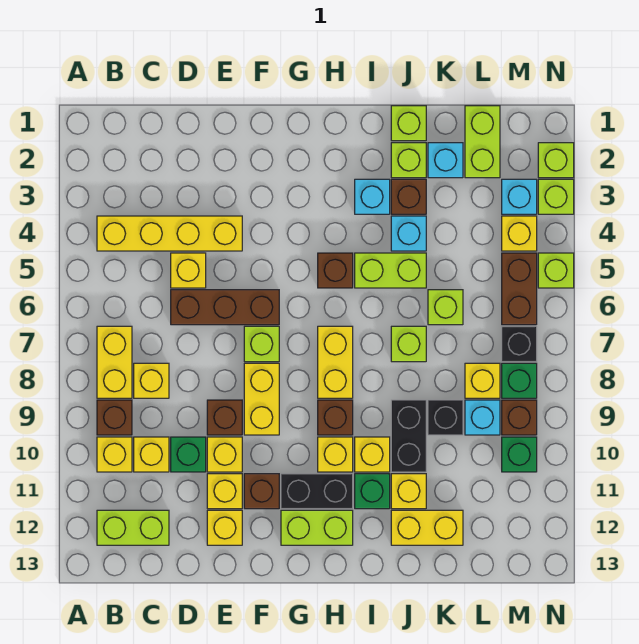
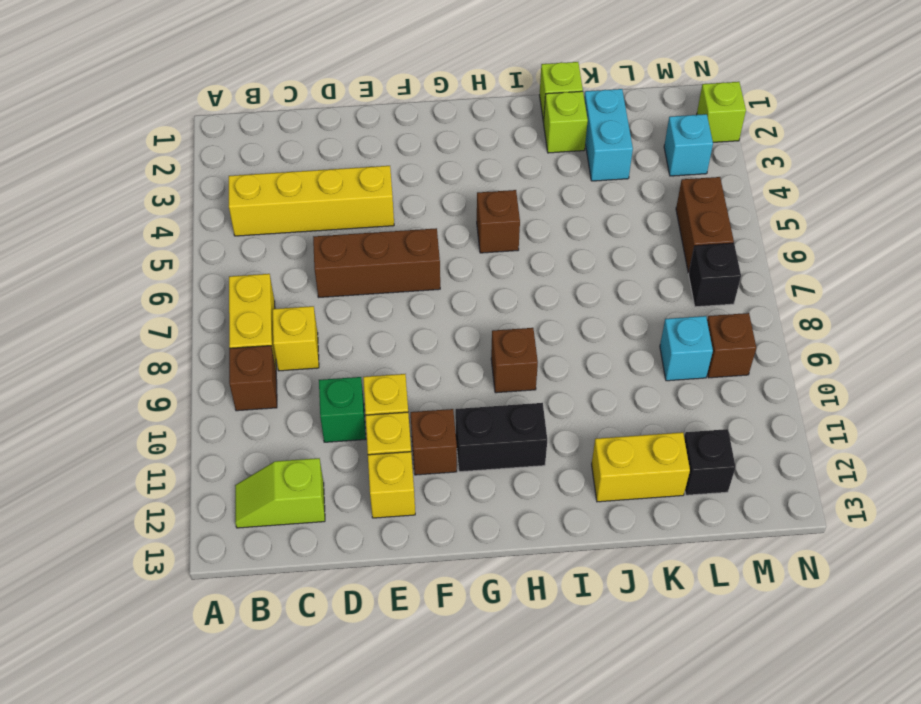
lime 1x2 slope [235,458,325,528] -> lime 1x2 brick [97,510,169,545]
cyan 1x2 brick [584,89,633,181] -> cyan 1x1 brick [428,143,463,178]
black 1x1 brick [684,429,736,495] -> black 1x1 brick moved to [428,400,463,435]
none -> yellow 1x1 brick [97,437,132,472]
none -> yellow 1x1 brick [134,437,169,472]
none -> yellow 1x1 brick [171,253,206,288]
none -> brown 1x1 brick [207,400,242,435]

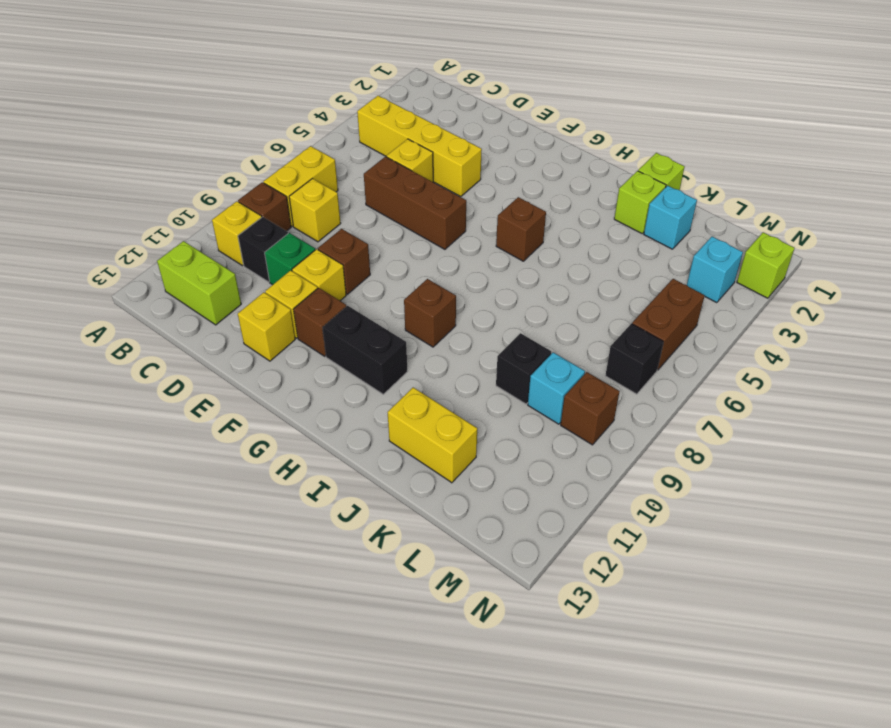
black 1x1 brick [238,217,288,282] -> yellow 1x1 brick [134,437,169,472]
none -> lime 1x1 brick [244,326,279,362]
none -> yellow 1x2 brick [244,363,279,435]
none -> lime 1x2 brick [281,510,353,545]
none -> yellow 1x2 brick [318,326,353,398]

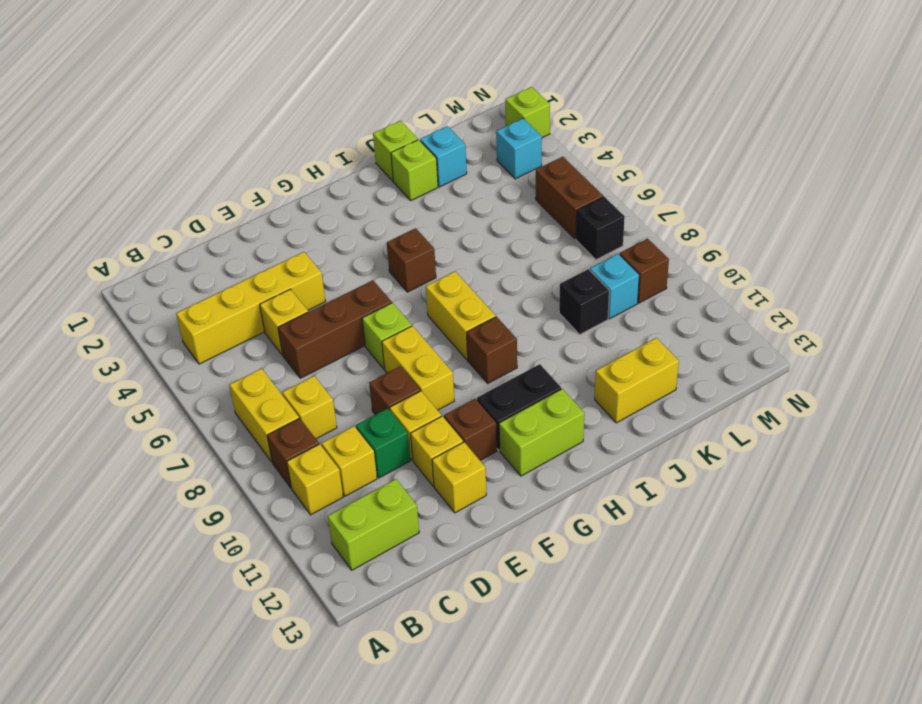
none -> yellow 1x1 brick [318,437,353,472]
none -> cyan 1x1 brick [355,179,390,214]
none -> lime 1x2 brick [355,253,426,288]
none -> yellow 1x1 brick [355,437,390,472]

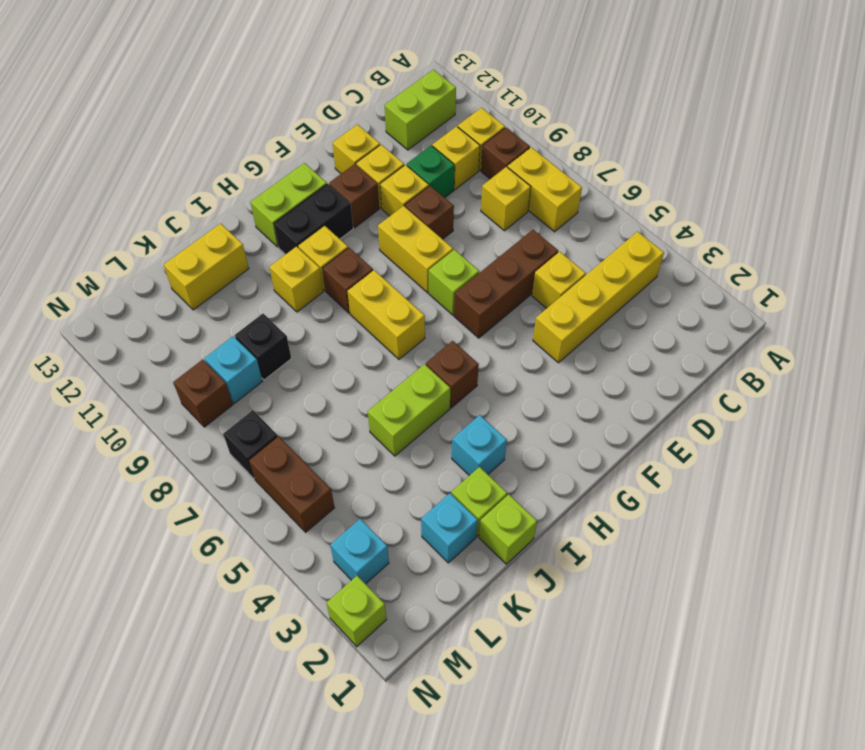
none -> green 1x1 brick [355,474,390,509]
none -> brown 1x1 brick [391,179,426,214]
none -> cyan 1x1 brick [391,216,426,251]
none -> lime 1x1 brick [391,326,426,362]

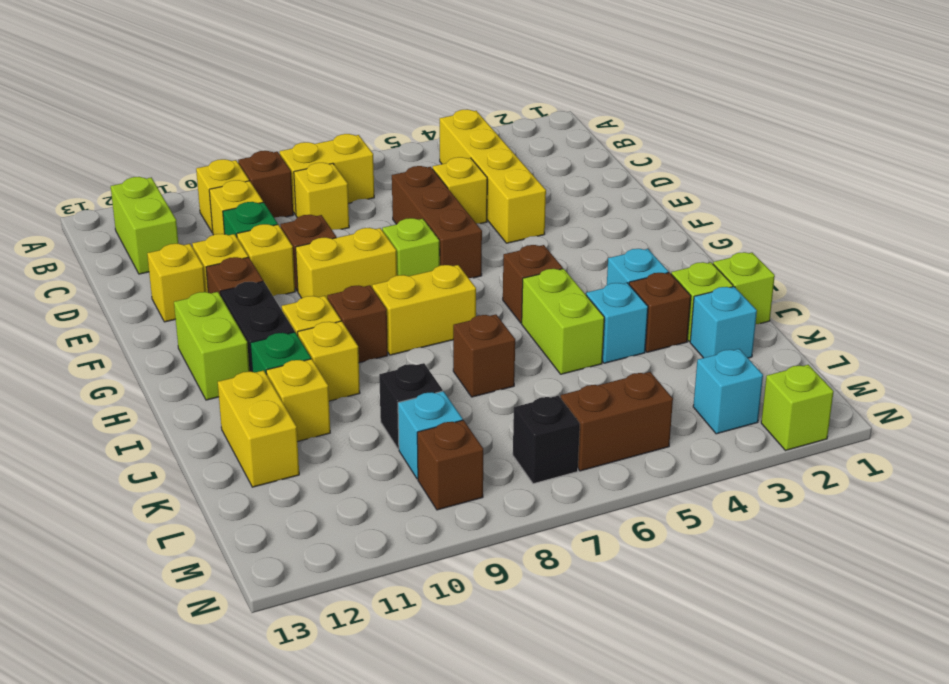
brown 1x1 brick [453,314,515,397] -> lime 1x1 brick [391,326,426,362]
none -> black 1x2 brick [391,400,426,472]
none -> lime 1x1 brick [428,290,463,325]
none -> lime 1x2 brick [465,106,500,178]
none -> yellow 1x1 brick [465,363,500,398]

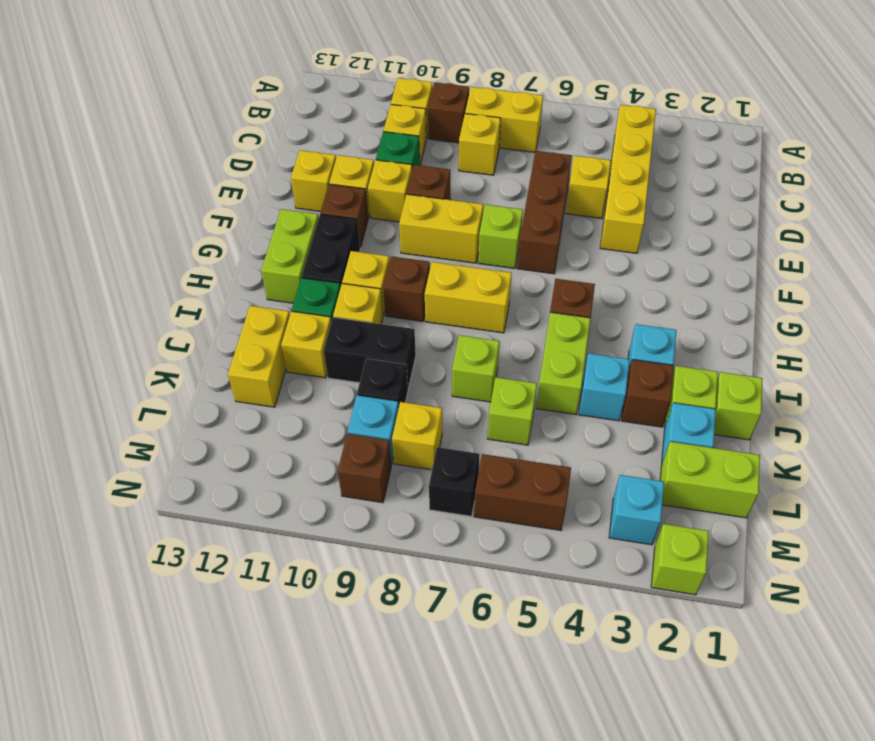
none -> lime 1x2 brick [97,510,169,545]
none -> yellow 1x1 brick [502,216,537,251]
none -> green 1x1 brick [502,363,537,398]
none -> green 1x1 brick [502,437,537,472]

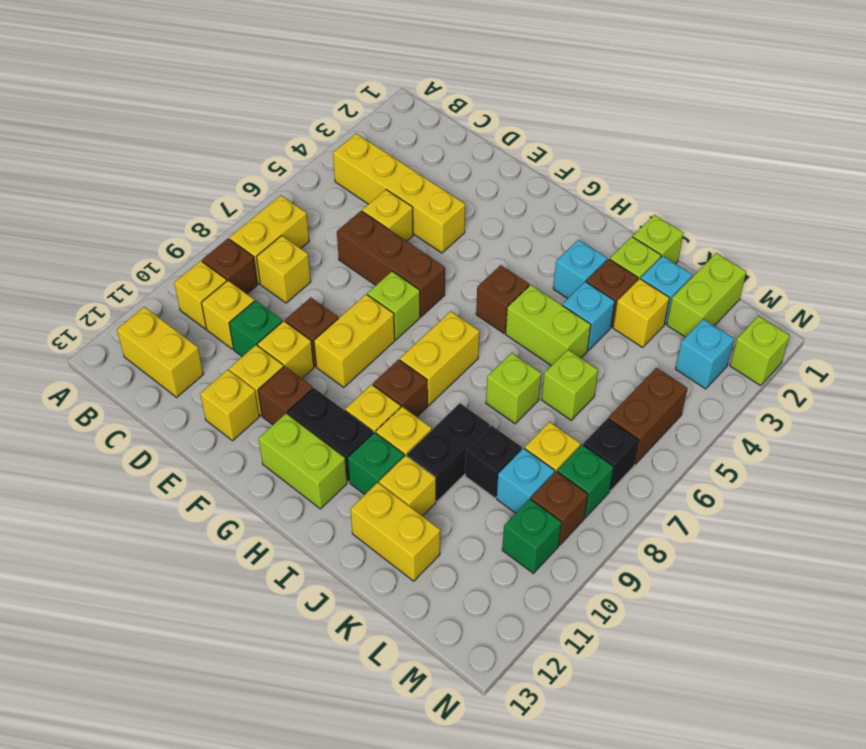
yellow 1x2 brick [117,307,203,397] -> lime 1x2 brick [97,510,169,545]
yellow 1x1 brick [613,279,670,347] -> yellow 1x1 brick moved to [502,216,537,251]
none -> lime 1x1 brick [538,179,574,214]
none -> lime 1x1 brick [538,253,574,288]

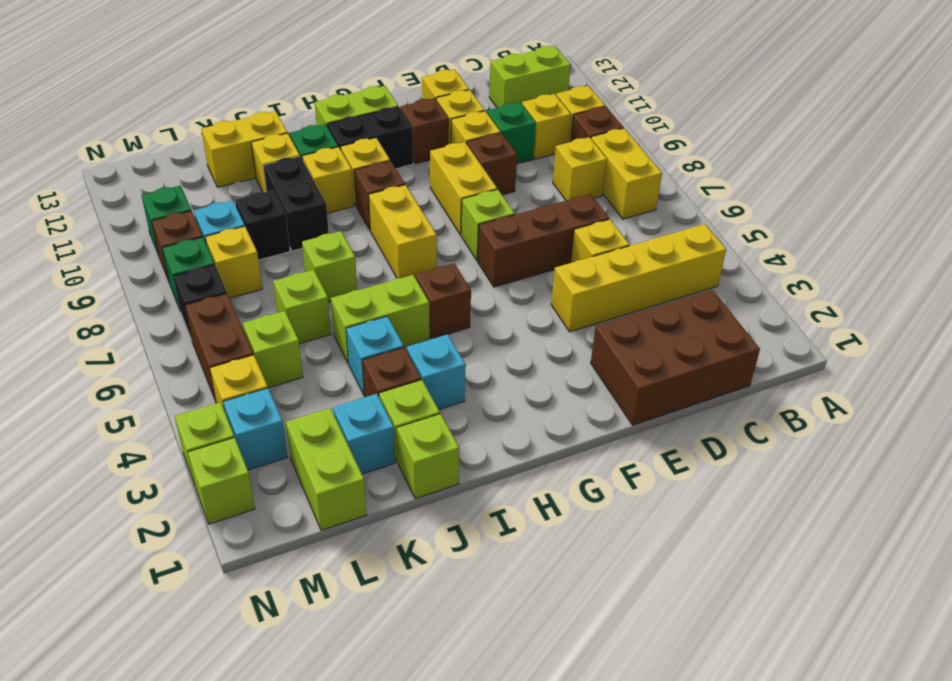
brown 2x3 brick [591,290,760,425] -> none
lime 1x1 brick [243,311,303,388] -> lime 1x1 brick moved to [538,253,574,288]

